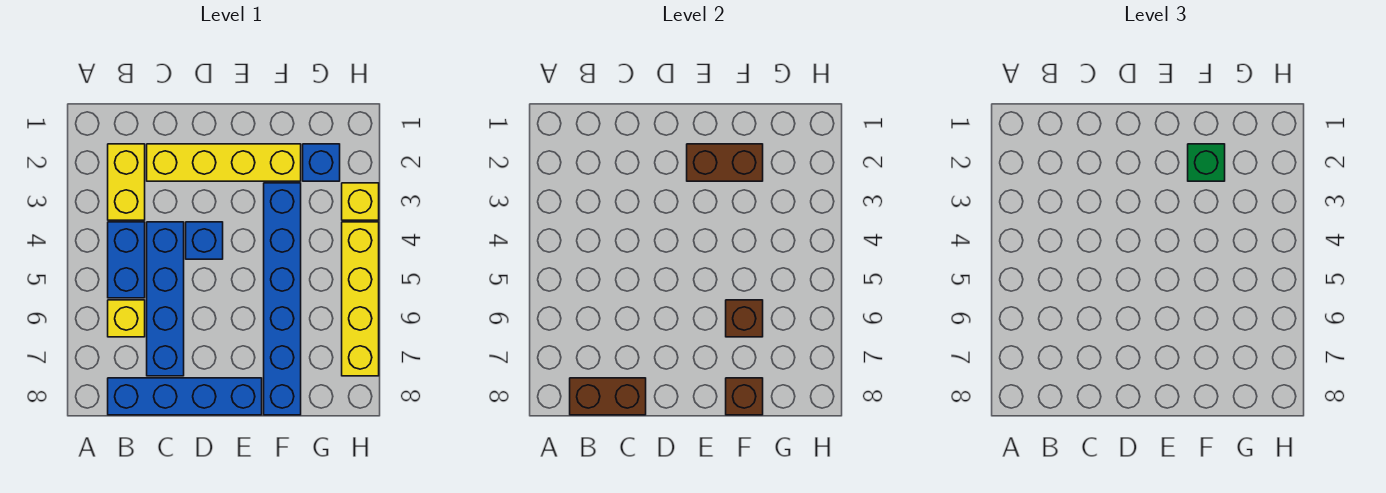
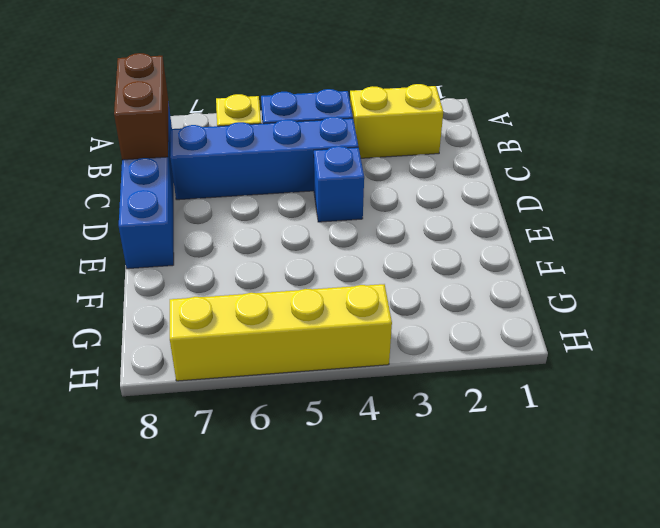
none -> yellow 1x4 brick [147,144,301,181]
none -> blue 1x6 brick [264,183,301,415]
none -> blue 1x1 brick [303,144,340,181]

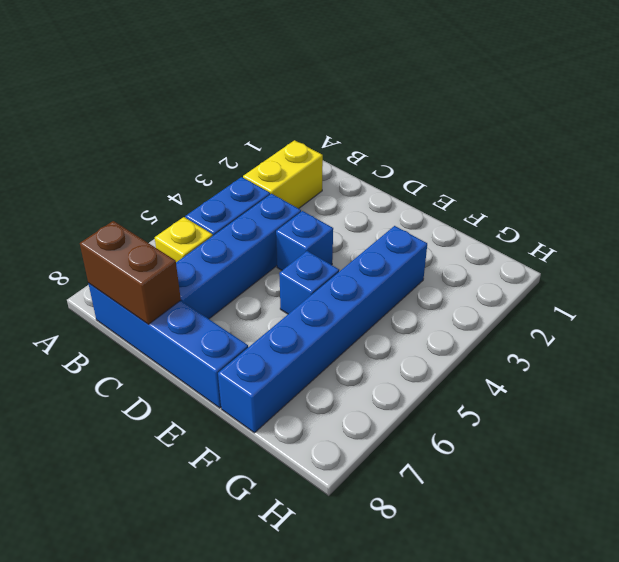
blue 1x1 brick [279,251,339,314] -> blue 1x1 brick moved to [303,144,340,181]
none -> yellow 1x4 brick [147,144,301,181]
none -> yellow 1x1 brick [342,183,379,220]
none -> yellow 1x4 brick [342,222,379,376]

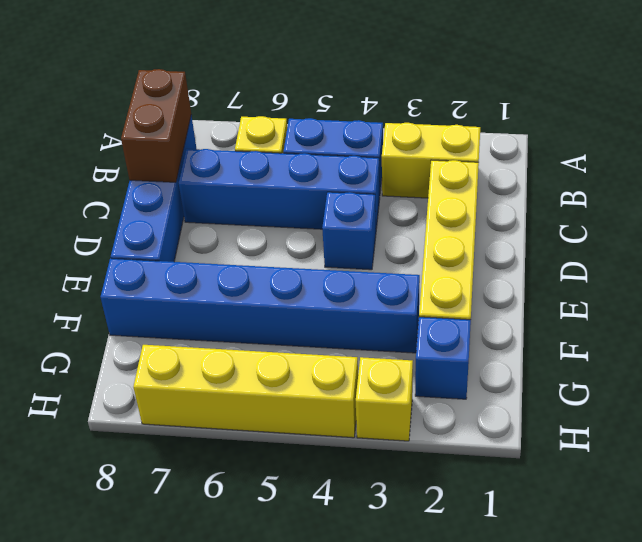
none -> brown 1x2 brick [687,144,763,181]
none -> brown 1x1 brick [726,300,763,337]
none -> brown 1x1 brick [726,378,763,415]

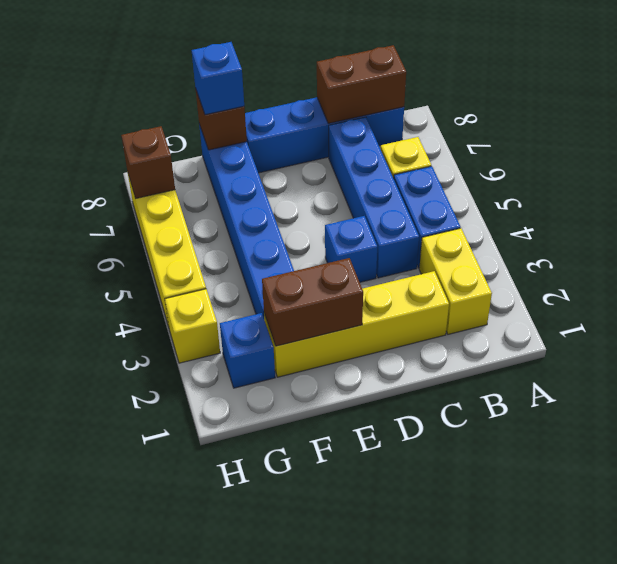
blue 1x1 brick [192,42,244,115] -> none
brown 1x1 brick [121,126,175,198] -> brown 1x1 brick moved to [726,300,763,337]
none -> green 1x1 brick [1188,144,1225,181]

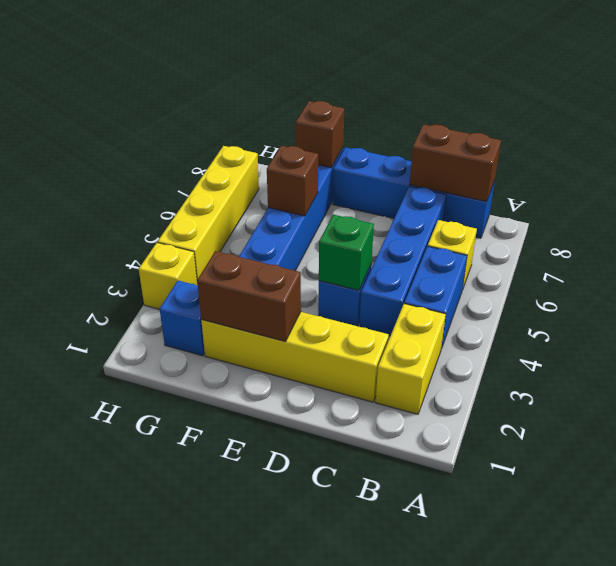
green 1x1 brick [319,215,374,290] -> green 1x1 brick moved to [1188,144,1225,181]

